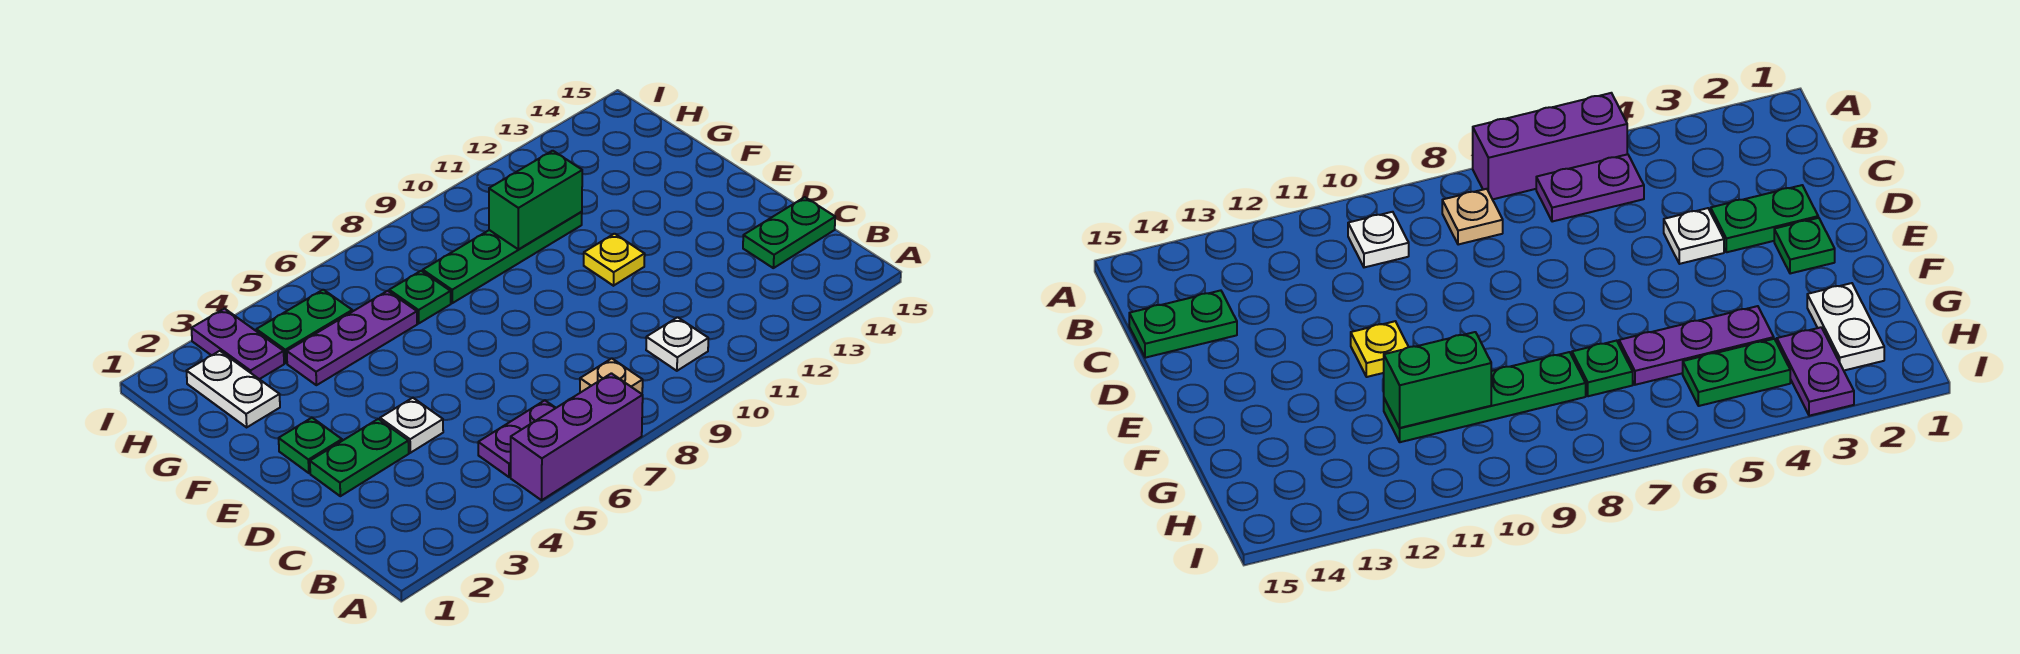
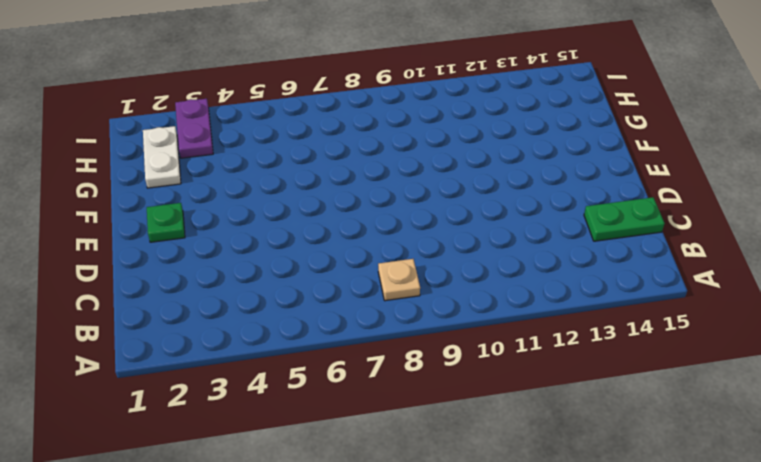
none -> purple 1x3 brick [511,373,643,500]
none -> purple 1x2 plate [478,400,555,477]
none -> white 1x1 plate [646,317,708,371]

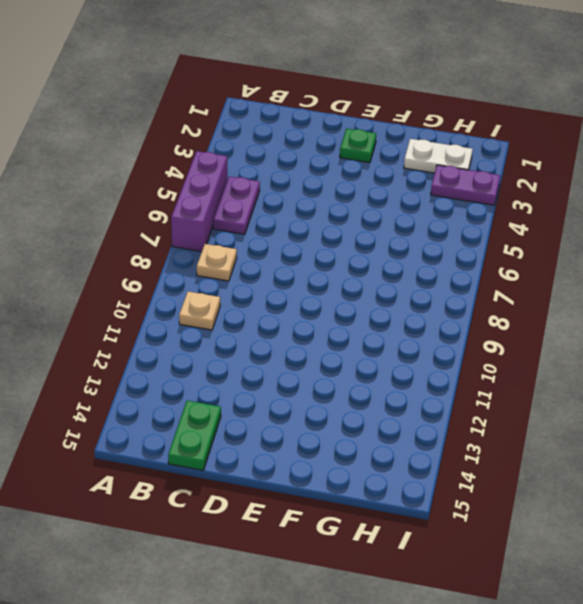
tan 1x1 plate [179,292,220,330] -> white 1x1 plate [646,317,708,371]
none -> green 1x2 plate [310,419,409,496]
none -> white 1x1 plate [380,398,443,453]
none -> yellow 1x1 plate [584,234,645,286]

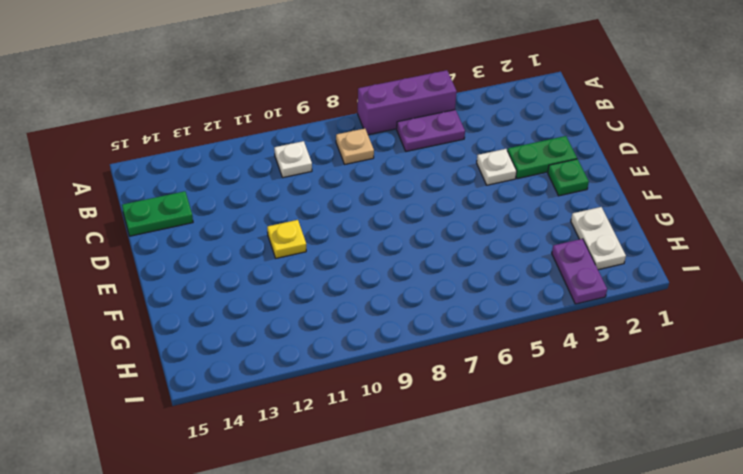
none -> purple 1x3 plate [287,291,417,385]
none -> green 1x1 plate [389,271,451,323]
none -> green 1x4 plate [423,212,582,303]

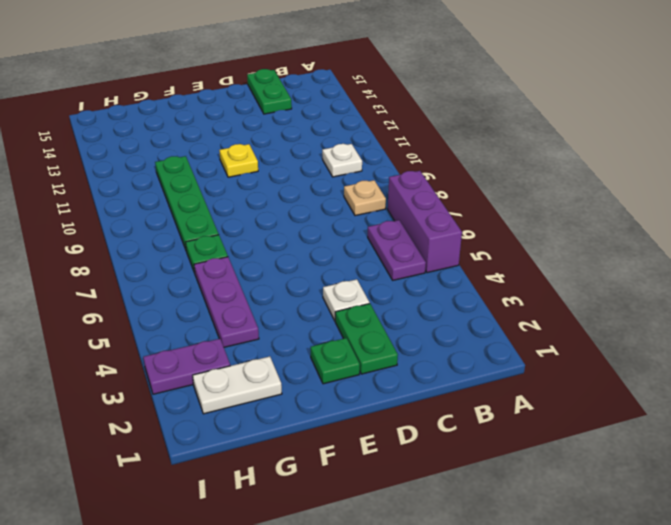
none -> green 1x2 plate [256,290,352,363]
none -> green 1x2 brick [489,151,582,250]

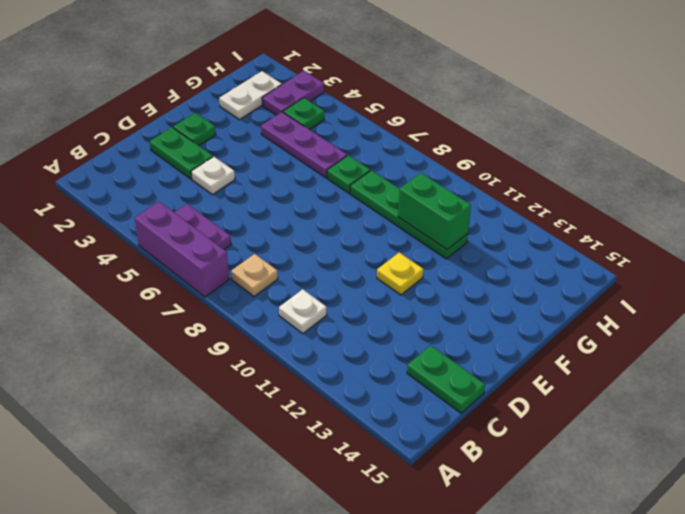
green 1x1 plate [283,98,324,130] -> green 1x2 plate [256,290,352,363]

